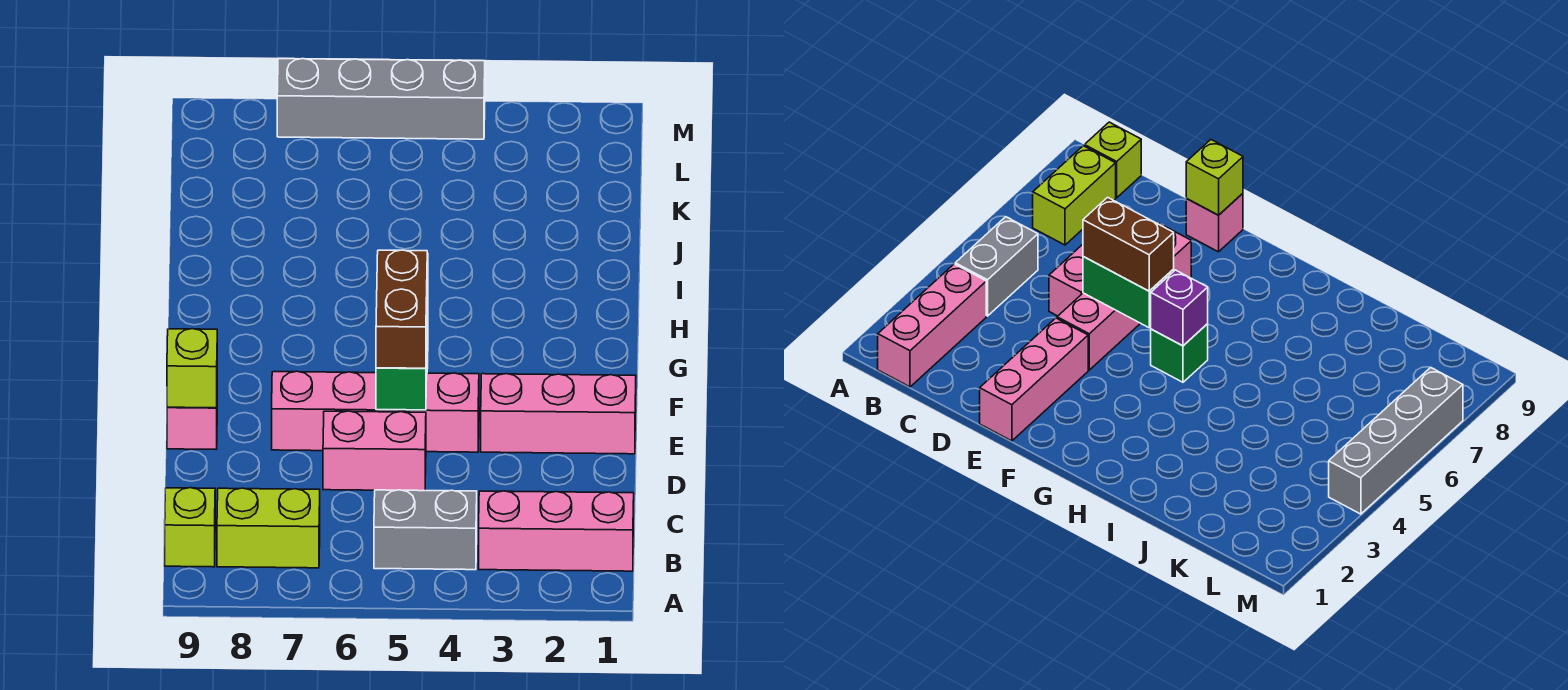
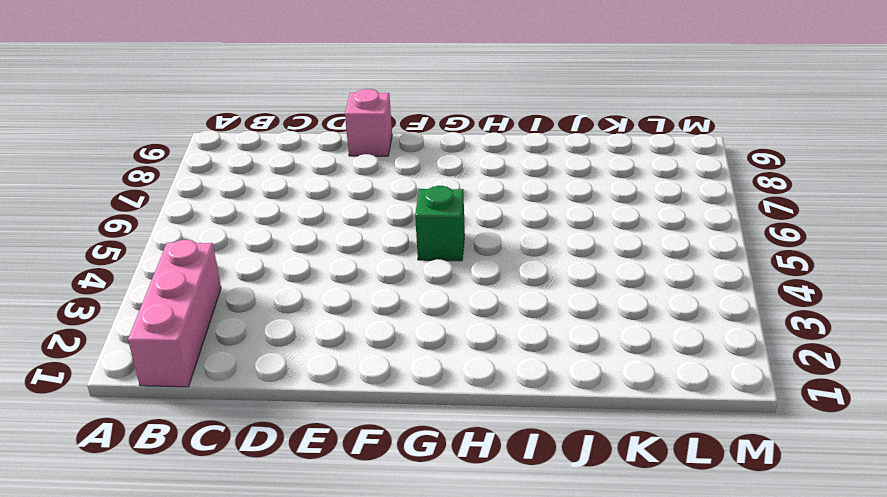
none -> grey 1x2 brick [374,490,477,570]
none -> lime 1x2 brick [217,488,320,568]
none -> lime 1x1 brick [165,488,215,567]

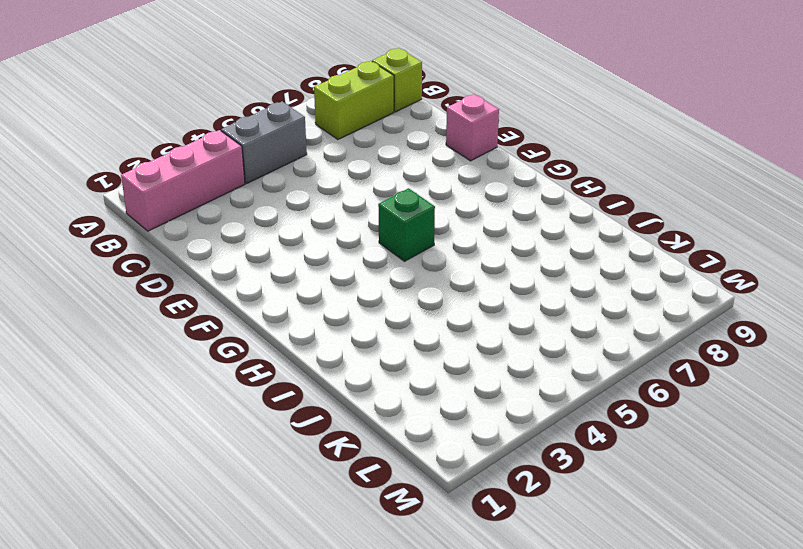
none -> pink 1x2 brick [323,411,426,491]
none -> pink 1x3 brick [481,374,636,454]
none -> pink 1x4 brick [272,371,479,452]

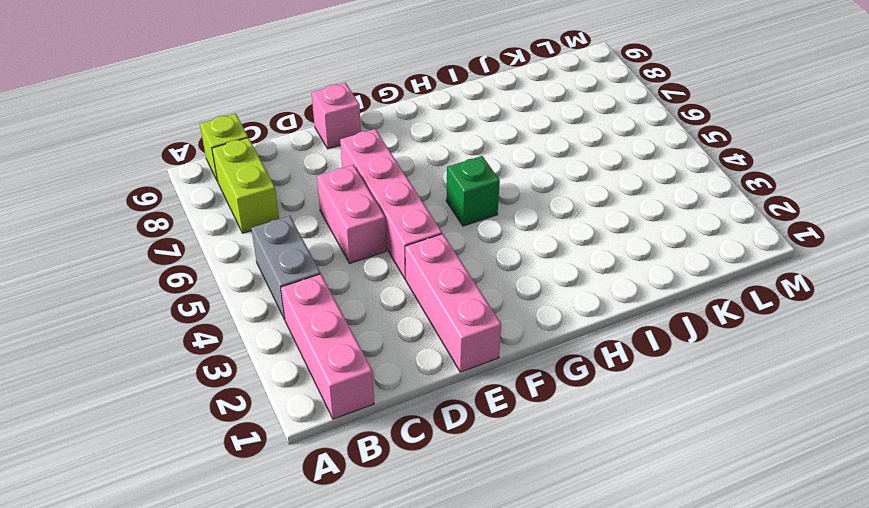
none -> grey 1x4 brick [277,59,485,139]
none -> green 1x2 brick [376,339,427,410]
none -> lime 1x1 brick [167,329,217,408]

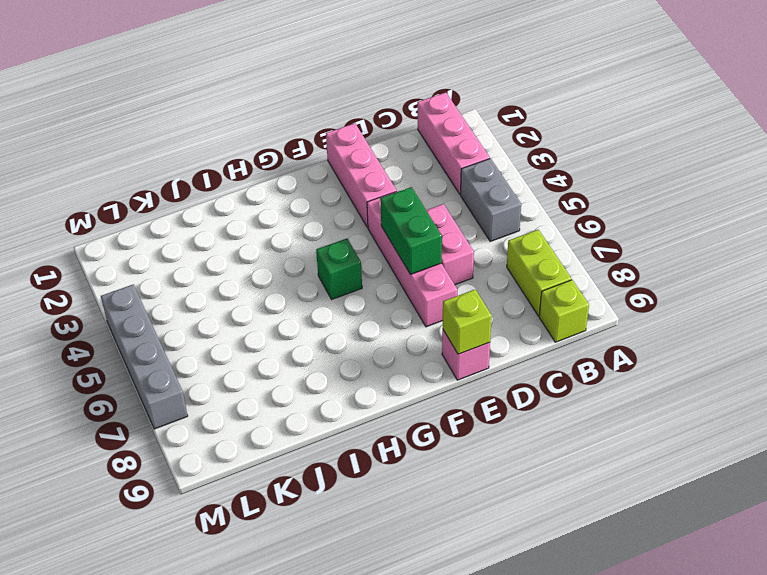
green 1x2 brick [380,187,442,274] -> green 1x2 brick turned to [376,339,427,410]
none -> purple 1x1 brick [1151,270,1208,346]
none -> brown 1x2 brick [376,250,427,368]

